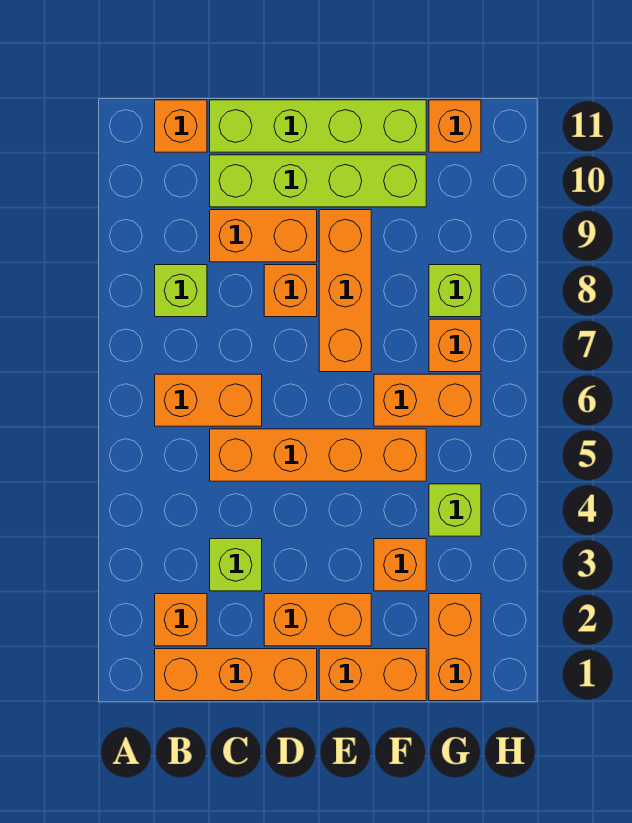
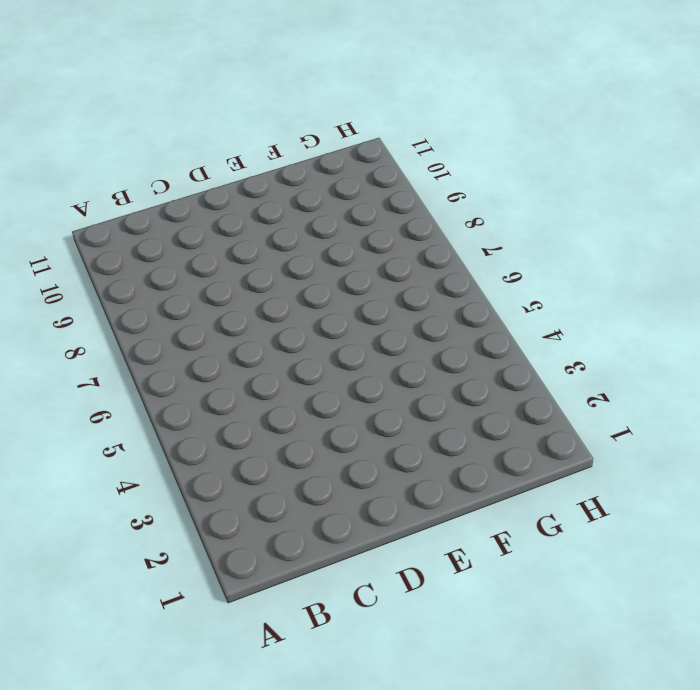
none -> orange 1x3 brick [155,649,317,701]
none -> orange 1x1 brick [155,594,207,646]
none -> orange 1x2 brick [155,374,262,426]

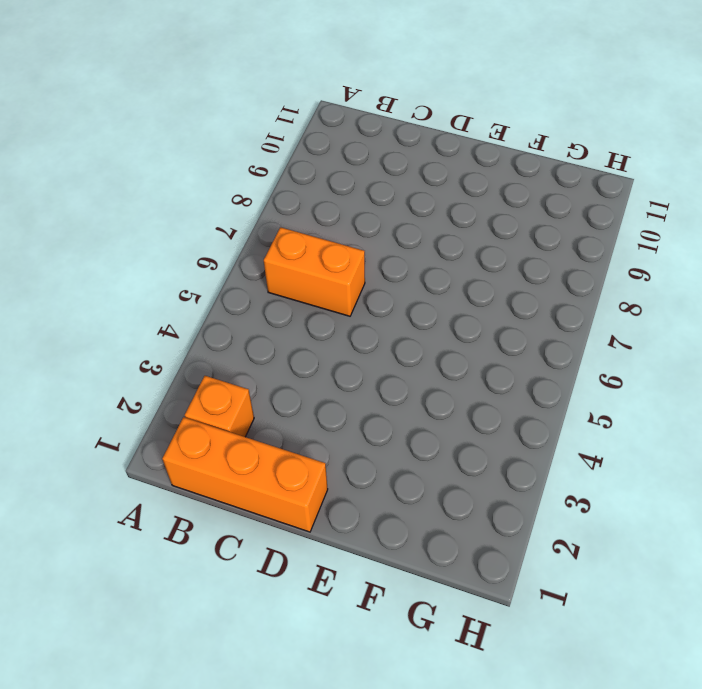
none -> lime 1x1 brick [155,265,207,317]
none -> orange 1x1 brick [155,100,207,152]
none -> lime 1x1 brick [210,539,262,591]

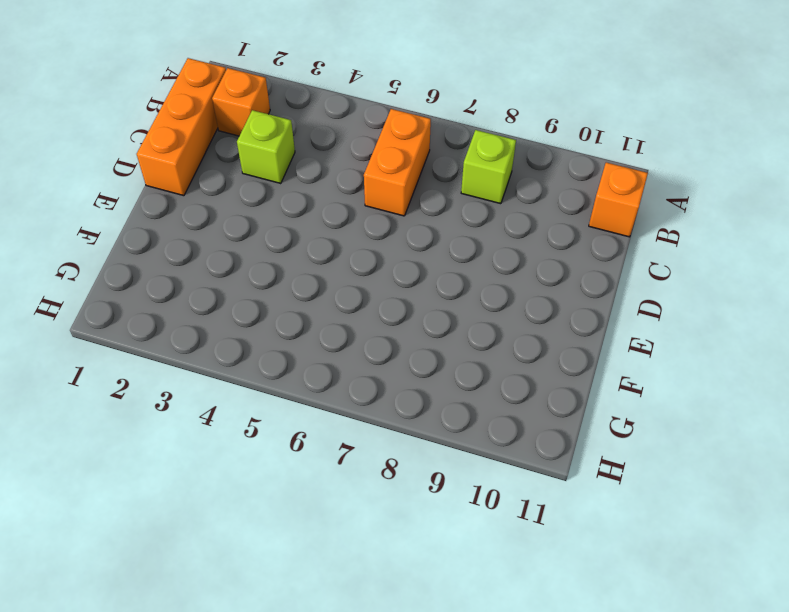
none -> orange 1x4 brick [210,429,426,481]
none -> orange 1x2 brick [210,210,317,262]
none -> lime 1x4 brick [210,155,426,207]

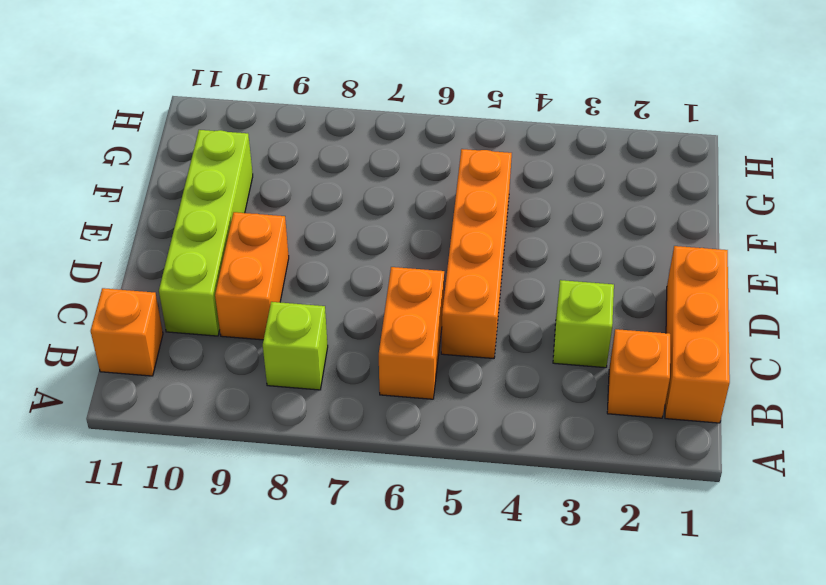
none -> lime 1x4 brick [210,100,426,152]
none -> orange 1x2 brick [264,594,371,646]
none -> orange 1x1 brick [264,265,317,317]

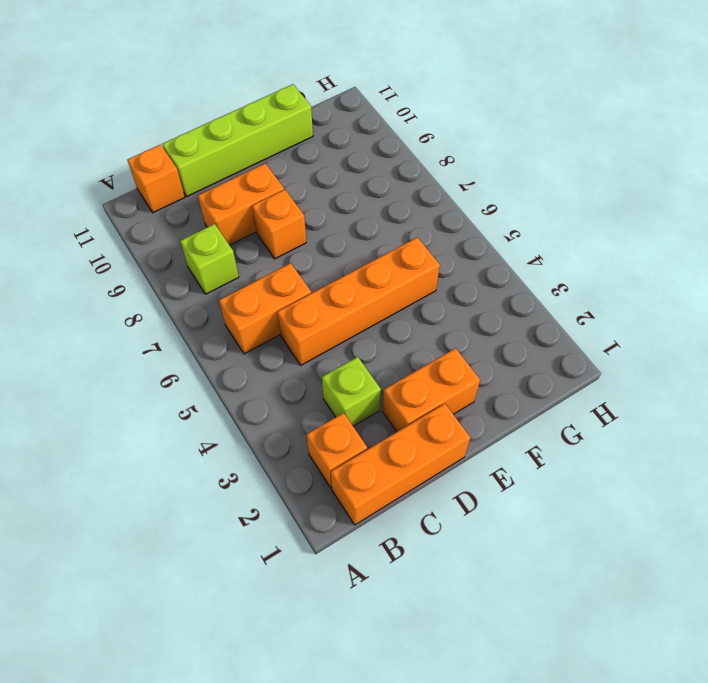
none -> lime 1x4 brick [210,155,426,207]
none -> orange 1x2 brick [319,649,426,701]
none -> orange 1x3 brick [319,210,371,372]

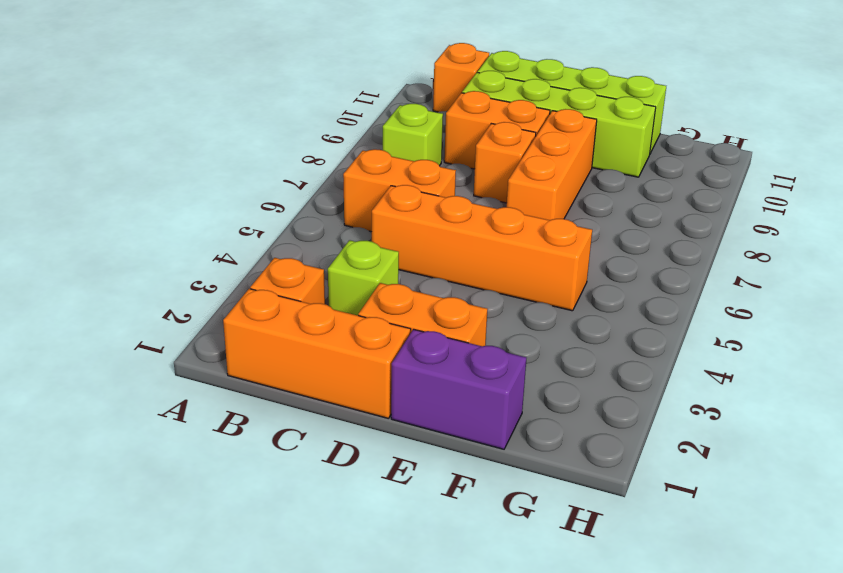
purple 1x2 brick [391,329,526,449] -> orange 1x2 brick [319,649,426,701]
none -> orange 1x1 brick [374,539,426,591]
none -> orange 1x2 brick [374,374,481,426]
none -> orange 1x2 brick [429,594,481,701]

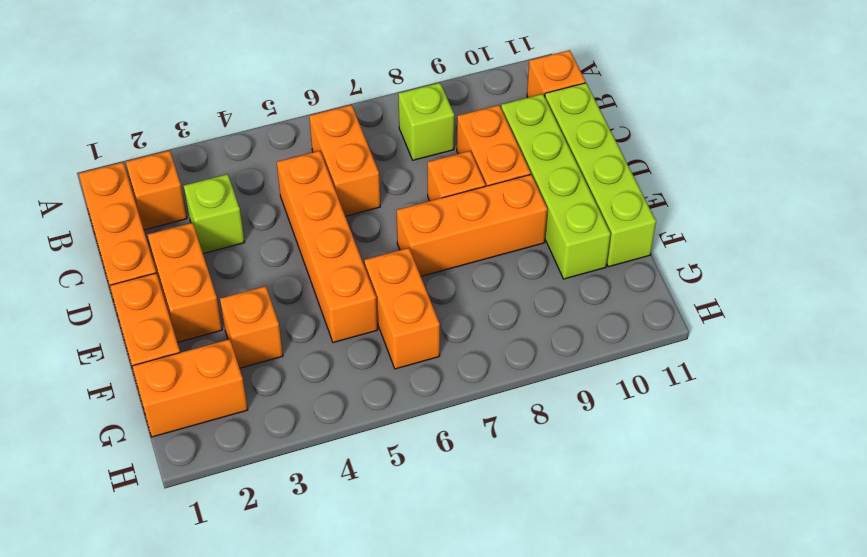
none -> lime 1x1 brick [429,484,481,536]
none -> orange 1x1 brick [429,319,481,372]
none -> lime 1x1 brick [429,265,481,317]

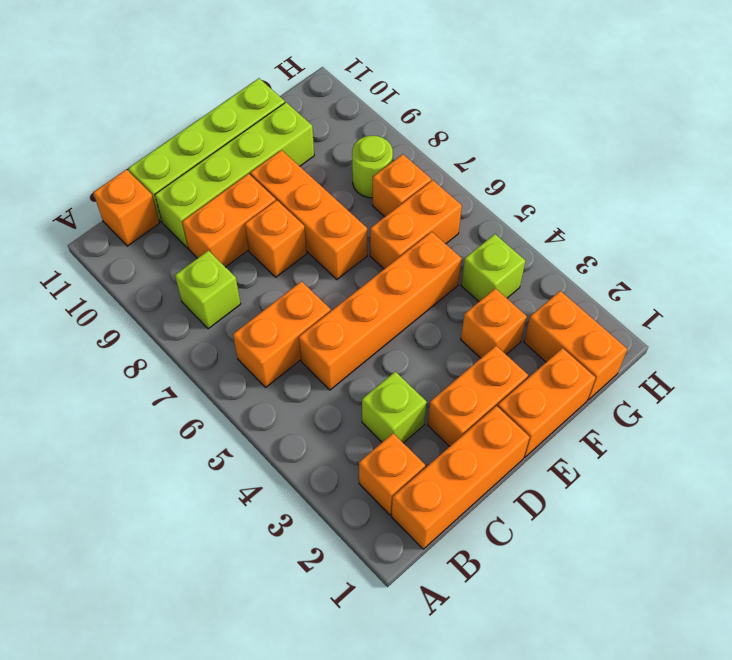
lime 1x1 round brick [352,136,393,198] -> lime 1x1 brick [429,265,481,317]
none -> orange 1x1 brick [429,100,481,152]

